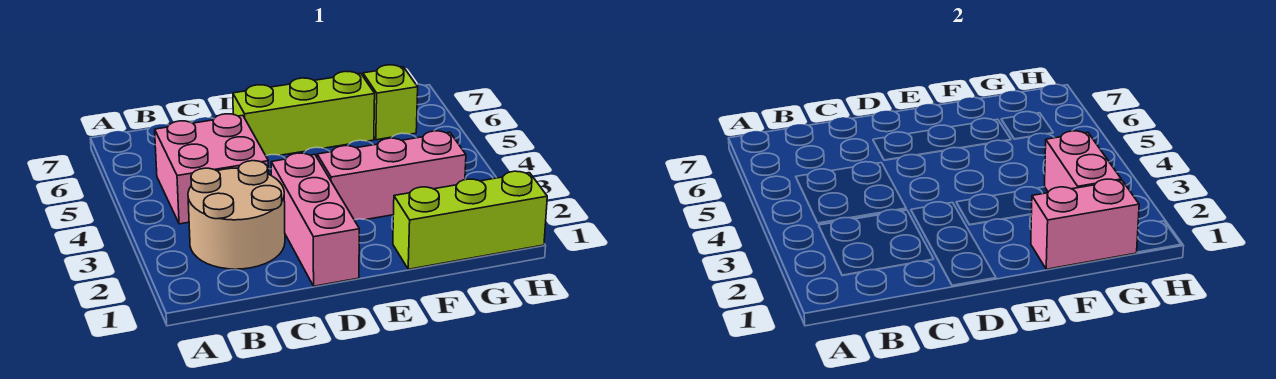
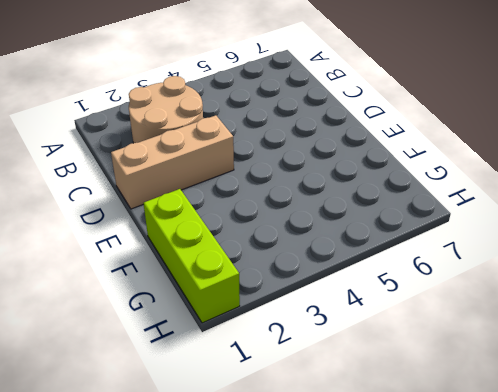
tan 1x3 brick [111,115,234,209] -> pink 1x3 brick [271,153,359,286]
none -> pink 2x2 brick [155,114,269,224]
none -> lime 1x3 brick [233,71,375,156]

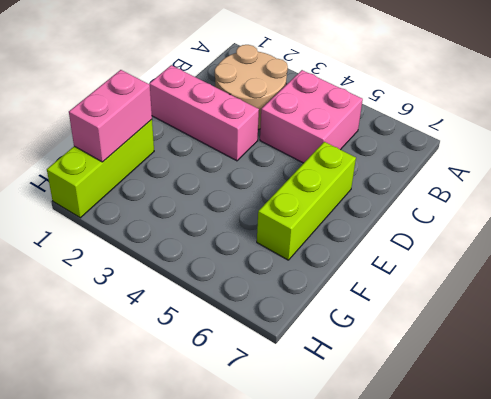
none -> pink 1x3 brick [317,131,466,220]
none -> lime 1x1 brick [363,65,418,140]

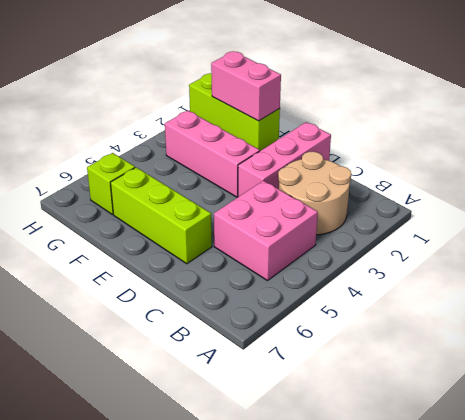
none -> pink 1x2 brick [1045,131,1121,192]

